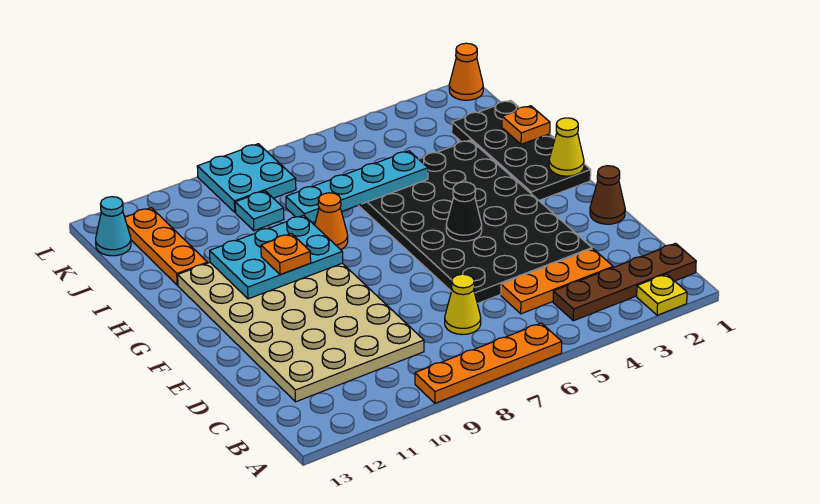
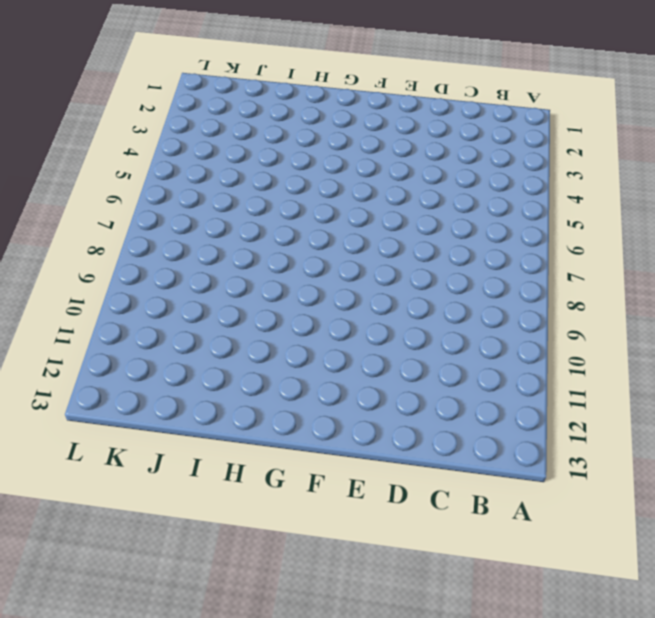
none -> yellow 1x1 plate [637,274,687,315]
none -> orange 1x4 plate [415,323,562,403]
none -> brown 1x4 plate [553,243,696,321]

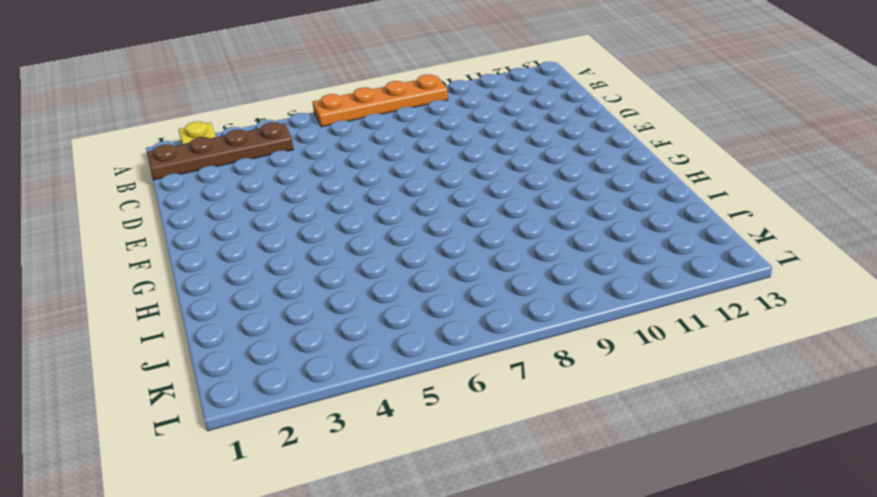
none -> orange 1x3 plate [501,249,613,314]
none -> yellow 1x1 cone [445,274,481,335]
none -> tan 4x6 plate [178,263,424,402]

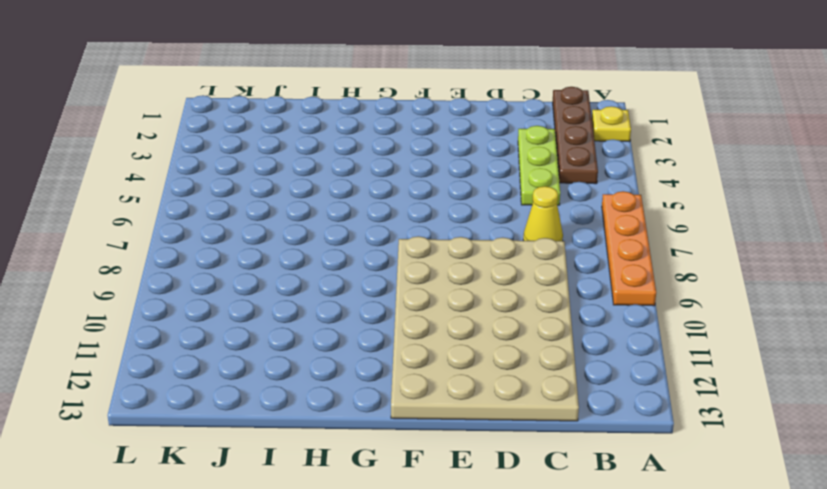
lime 1x3 plate [518,126,560,205] -> orange 1x3 plate [501,249,613,314]
tan 4x6 plate [391,236,579,421] -> tan 4x6 plate turned to [178,263,424,402]
none -> black 4x6 plate [358,140,592,304]
none -> brown 1x1 cone [590,166,625,224]
none -> black 2x4 plate [452,100,591,200]

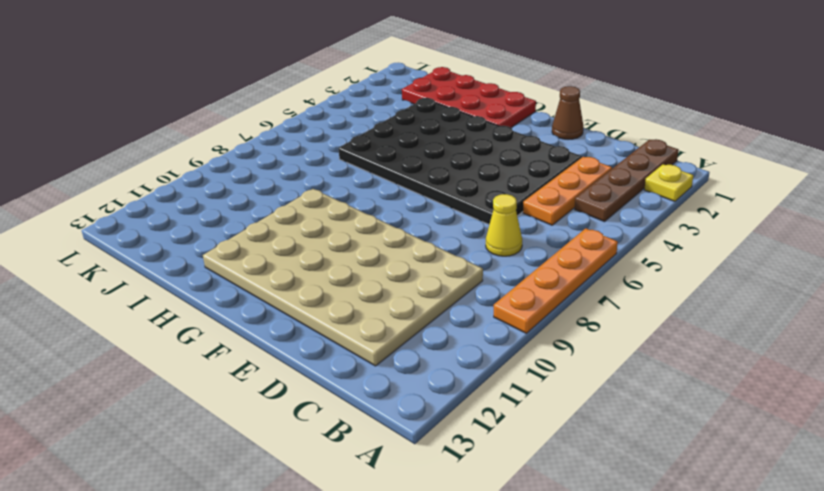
red 2x4 plate [402,67,536,128] -> black 2x4 plate [452,100,591,200]
none -> orange 1x1 cone [315,193,348,250]
none -> orange 1x3 plate [125,208,207,285]
none -> cyan 1x1 plate [235,191,284,231]

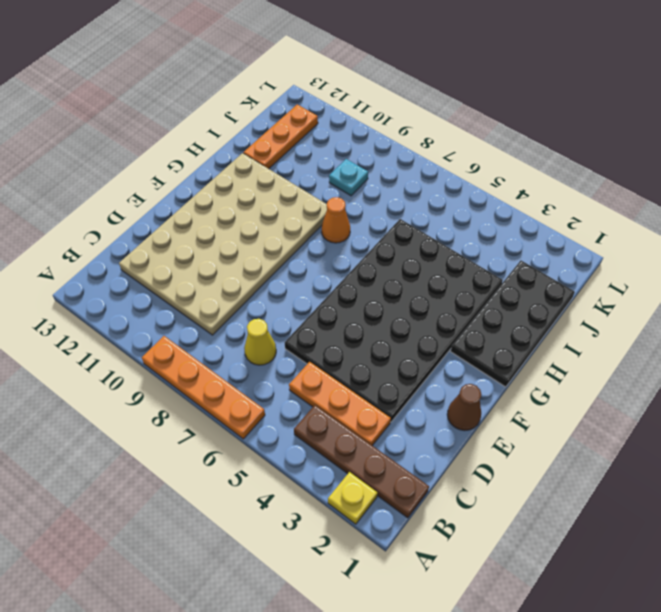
none -> cyan 2x2 plate [197,144,296,212]
none -> cyan 1x1 cone [96,197,131,256]
none -> orange 1x1 cone [449,43,483,100]

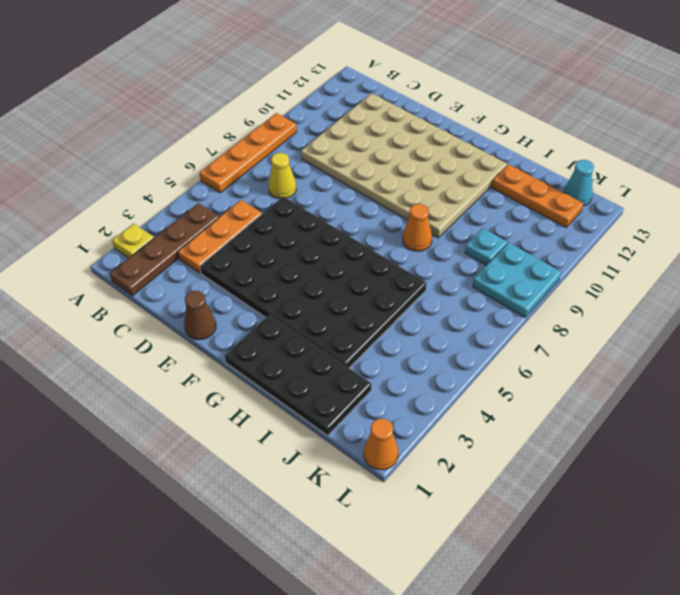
none -> black 1x1 cone [446,182,482,241]
none -> yellow 1x1 cone [549,118,584,176]
none -> cyan 2x3 plate [210,215,343,299]

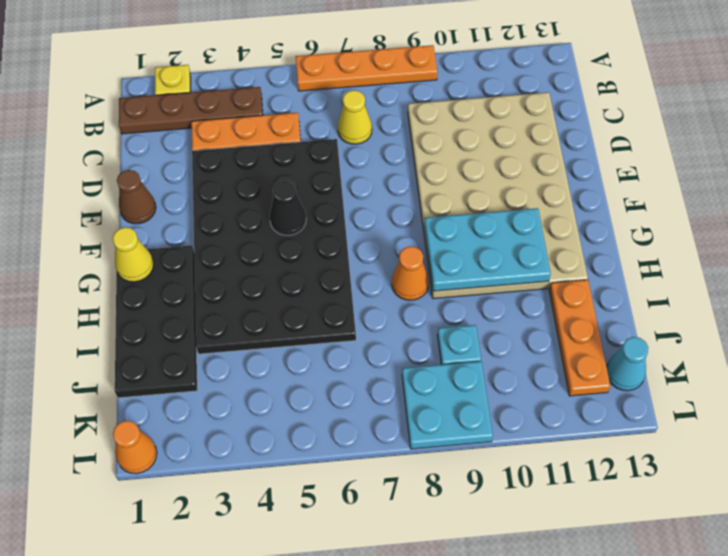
none -> orange 1x1 plate [502,106,550,144]
none -> cyan 1x4 plate [286,151,428,222]
none -> orange 1x1 plate [261,234,311,275]

